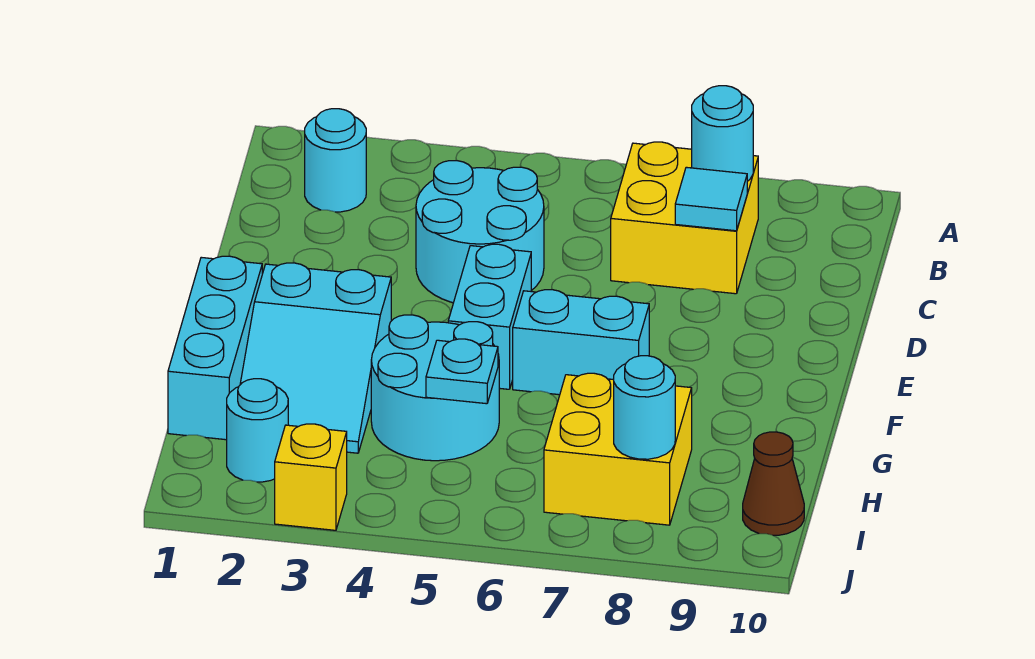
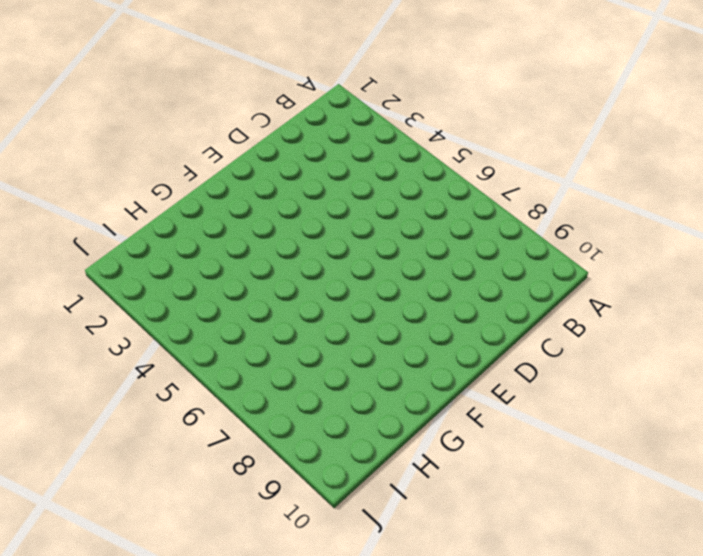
none -> cyan 1x1 round brick [305,109,366,212]
none -> yellow 2x2 brick [611,142,758,294]
none -> cyan 2x2 round brick [416,161,544,303]

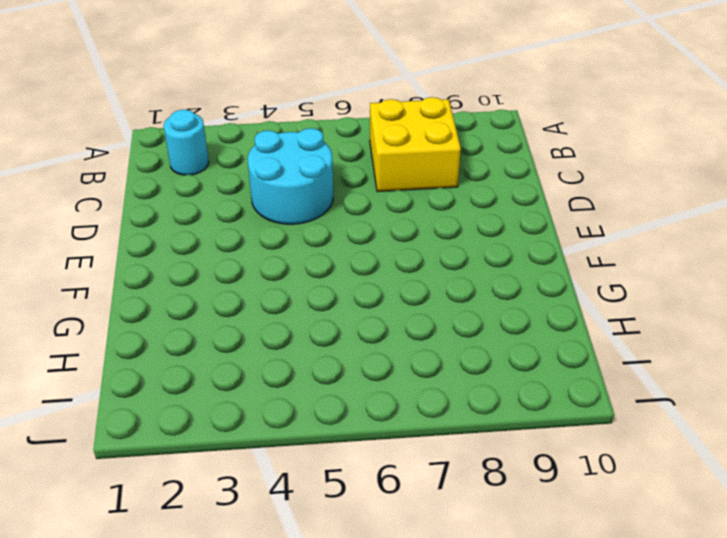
none -> cyan 1x2 brick [448,244,531,389]
none -> cyan 1x3 brick [168,256,262,440]
none -> cyan 2x3 slope [240,263,391,453]

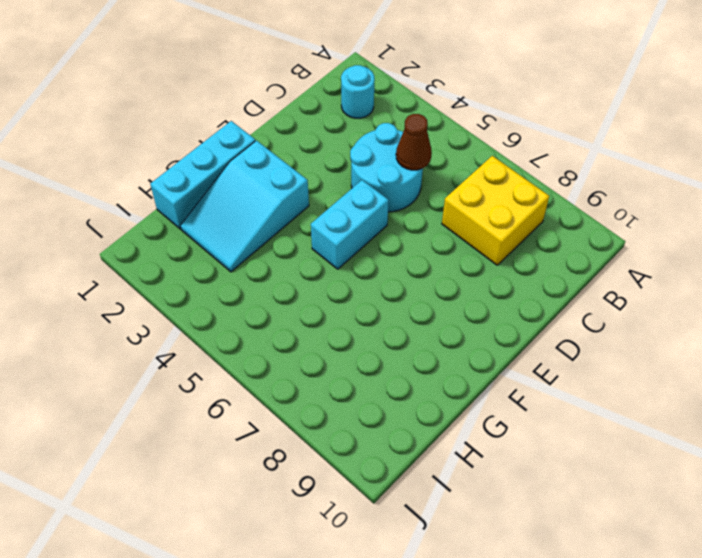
brown 1x1 cone [396,114,432,170] -> brown 1x1 cone moved to [743,432,804,535]
none -> cyan 1x2 brick [513,290,649,395]
none -> cyan 2x2 round brick [371,315,499,461]
none -> yellow 2x2 brick [544,373,692,525]

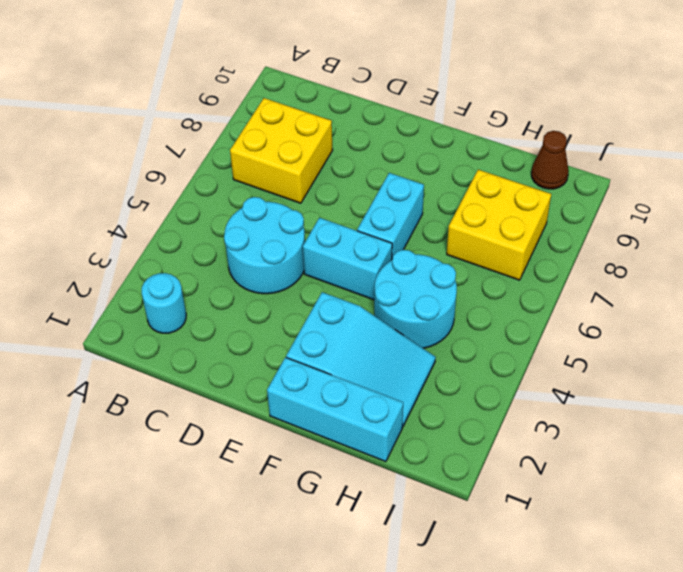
none -> cyan 1x1 round brick [227,379,288,482]
none -> yellow 1x1 brick [275,424,347,530]
none -> cyan 1x1 round brick [692,86,753,181]

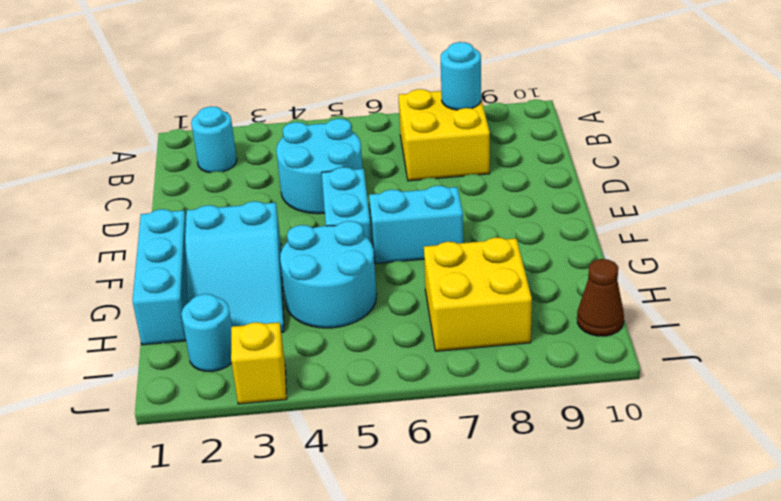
none -> cyan 1x1 tile [675,167,747,231]
none -> cyan 1x1 plate [426,339,498,404]
none -> cyan 1x1 round brick [614,356,675,459]

